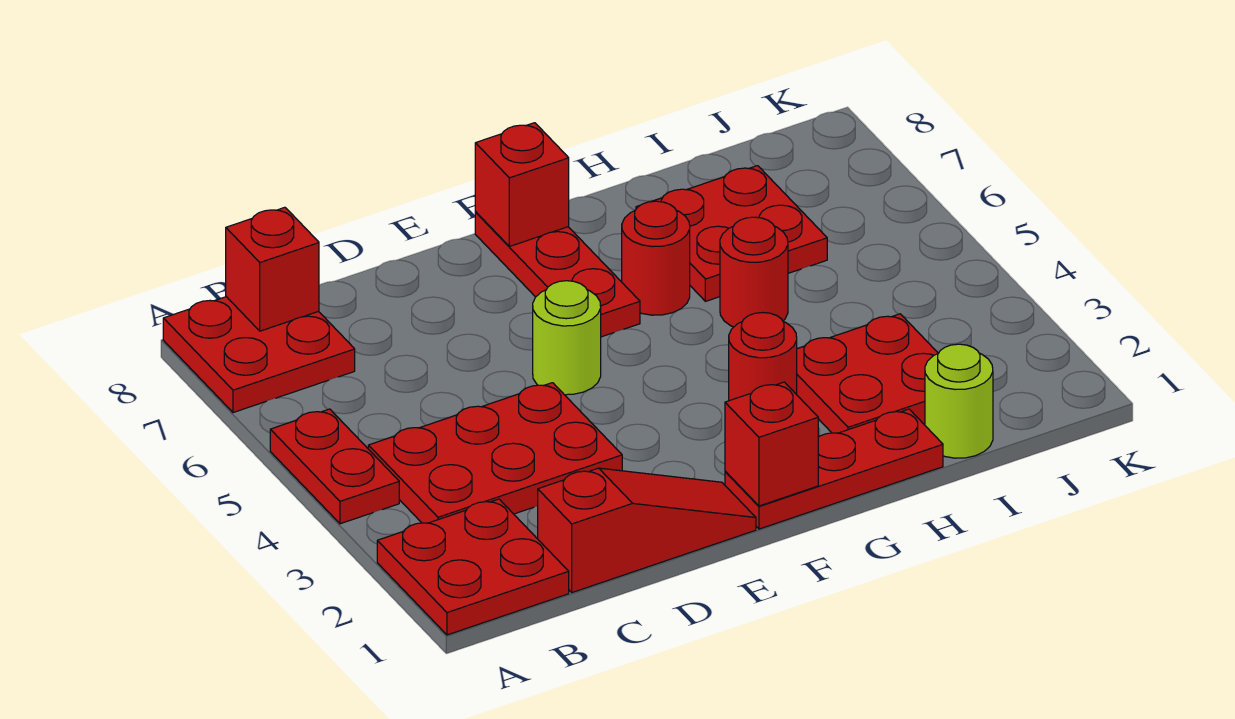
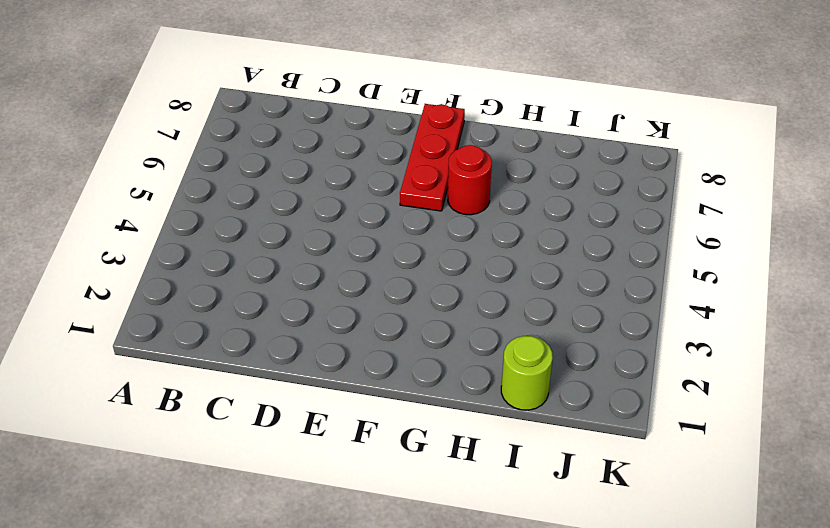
none -> red 2x2 plate [377,499,569,635]
none -> red 1x2 plate [270,409,399,524]
none -> red 2x2 plate [163,297,355,413]

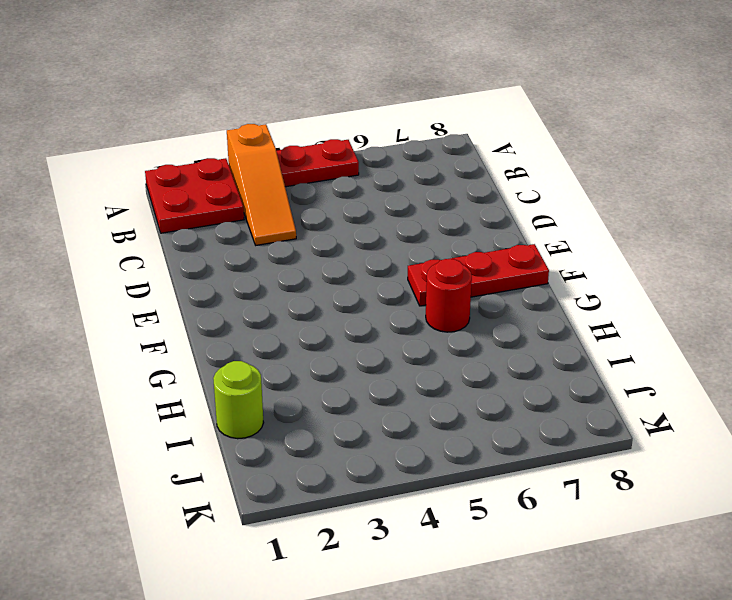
orange 1x3 slope [227,124,296,245] -> red 2x3 plate [368,383,622,523]
none -> red 2x2 plate [163,297,355,413]
none -> red 1x3 slope [538,468,756,593]
none -> lime 1x1 round brick [533,281,601,395]

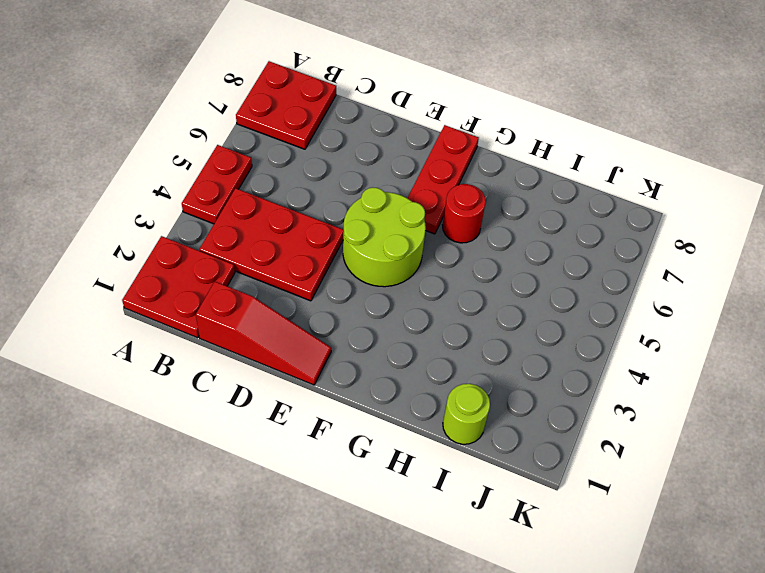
lime 2x2 round brick [343,188,426,287] -> lime 1x1 round brick [533,281,601,395]
none -> red 1x3 plate [725,409,943,529]
none -> red 1x1 round brick [729,313,797,401]
none -> red 2x2 plate [797,314,938,433]

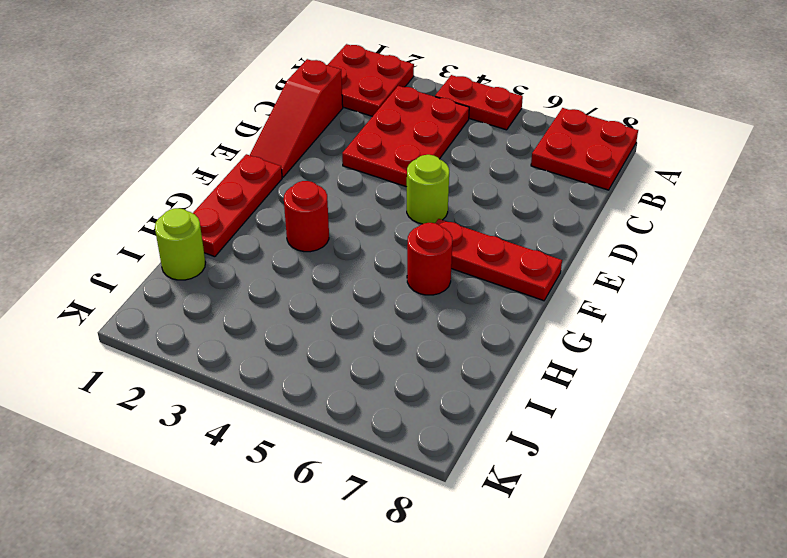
none -> red 2x2 plate [797,314,938,433]
none -> red 1x1 round brick [720,217,788,327]
none -> red 2x2 plate [636,166,827,301]

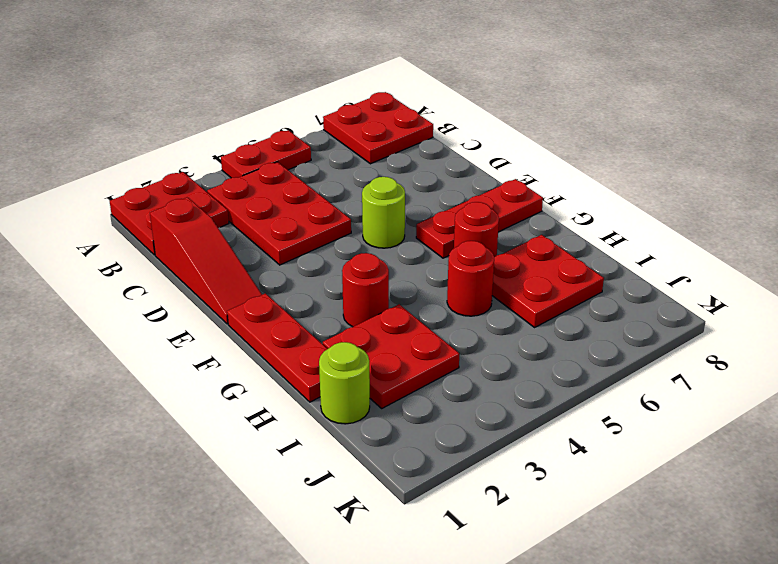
none -> red 1x1 brick [226,207,319,331]
none -> red 1x1 brick [725,382,818,506]
none -> red 1x1 brick [475,123,569,246]

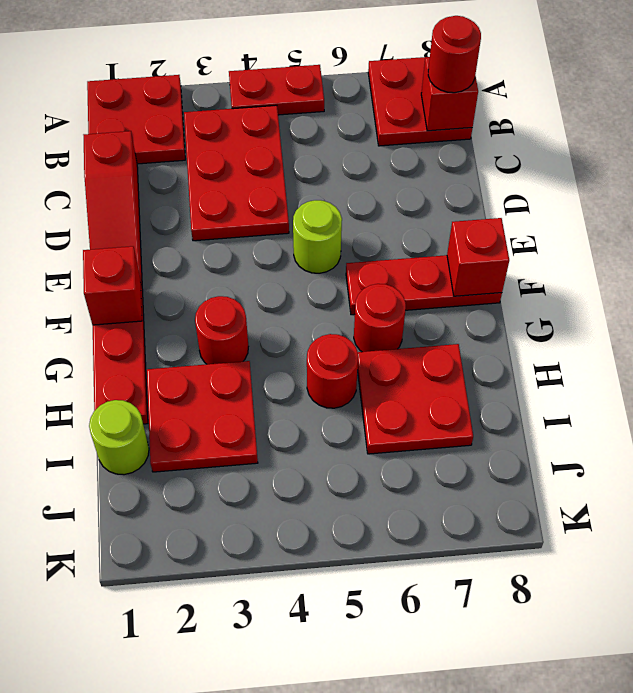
red 1x1 round brick [428,16,481,93] -> none

